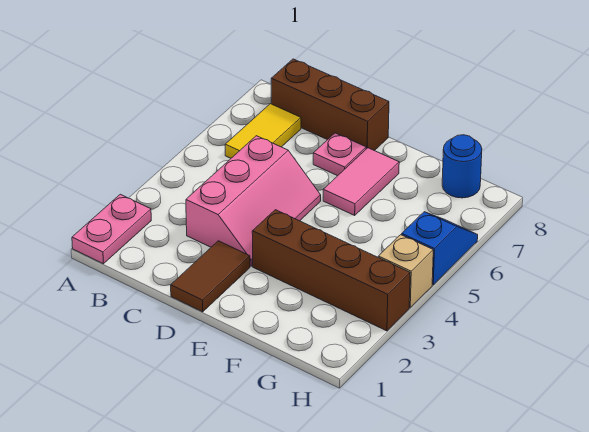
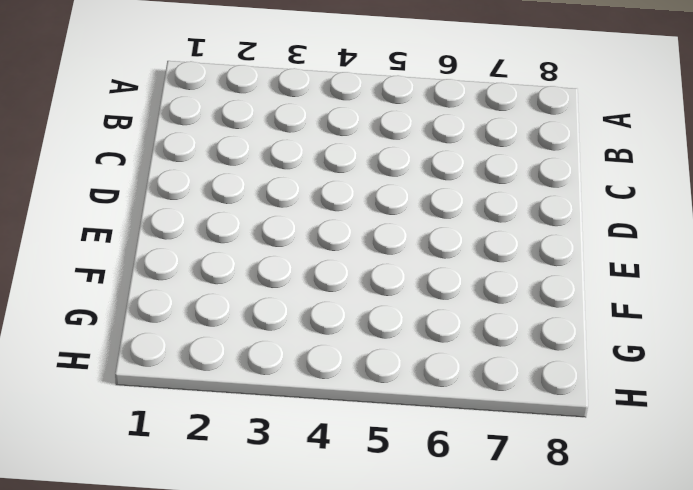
none -> pink 1x2 plate [72,194,151,264]
none -> yellow 1x2 tile [225,104,301,158]

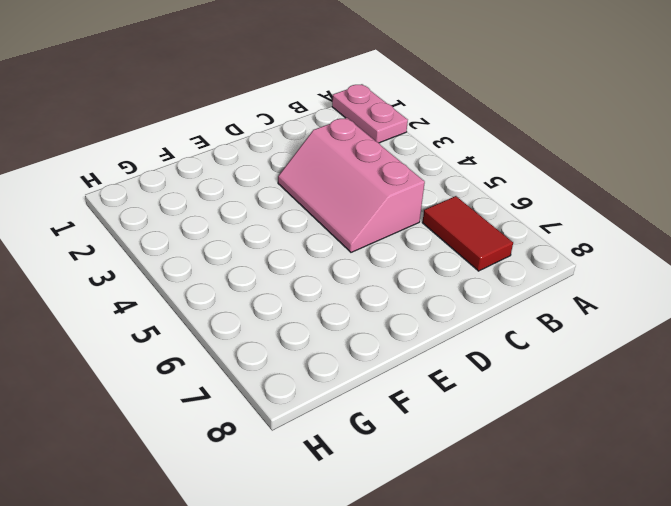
red 1x2 tile [422,196,513,271] -> yellow 1x2 tile [225,104,301,158]
none -> brown 1x3 brick [271,59,389,151]
none -> brown 1x2 tile [171,241,250,312]

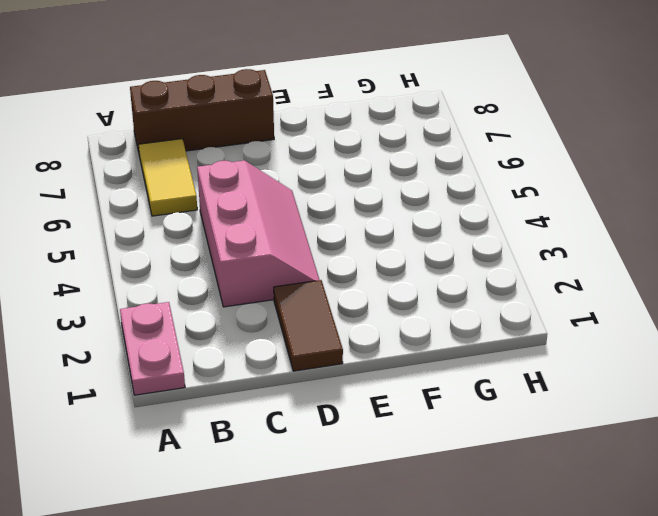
none -> pink 1x1 plate [313,133,366,176]
none -> brown 1x4 brick [252,210,410,331]

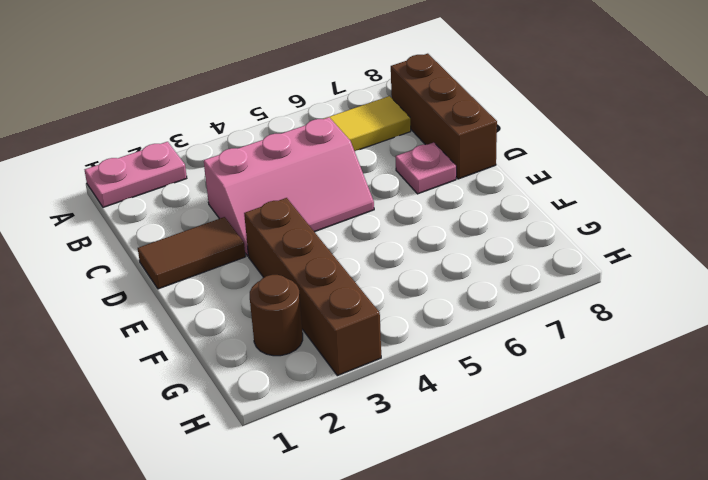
brown 1x1 round brick [250,275,303,356] -> none
none -> pink 1x2 tile [323,148,399,215]
none -> blue 1x1 round brick [442,135,482,198]

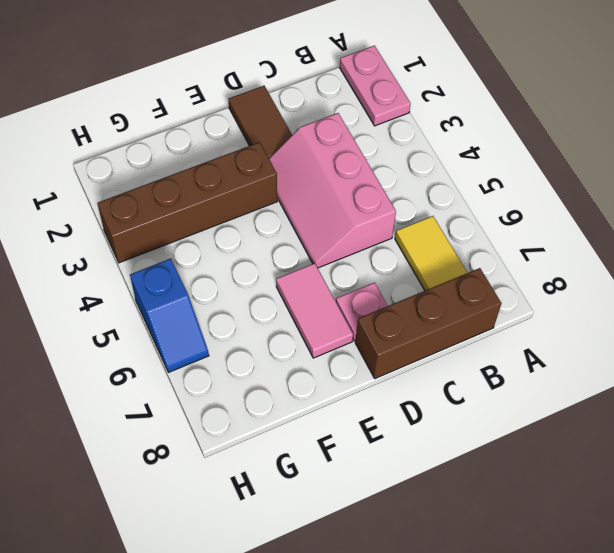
none -> blue 1x1 round brick [442,135,482,198]
none -> tan 1x1 brick [378,235,433,308]

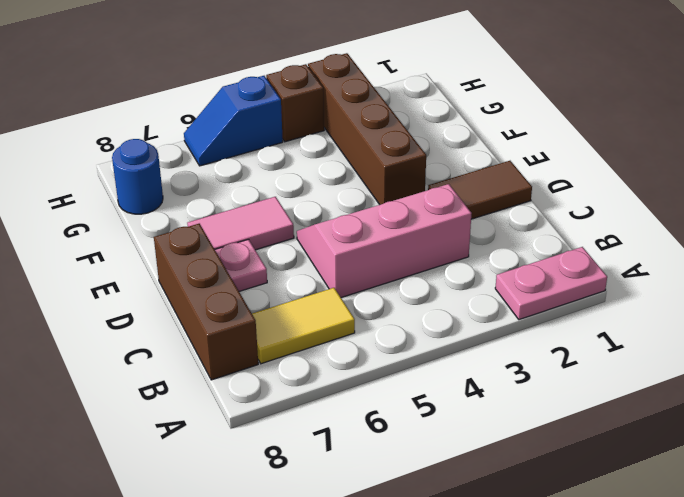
brown 1x1 brick [266,64,324,142] -> tan 1x1 brick [378,235,433,308]

